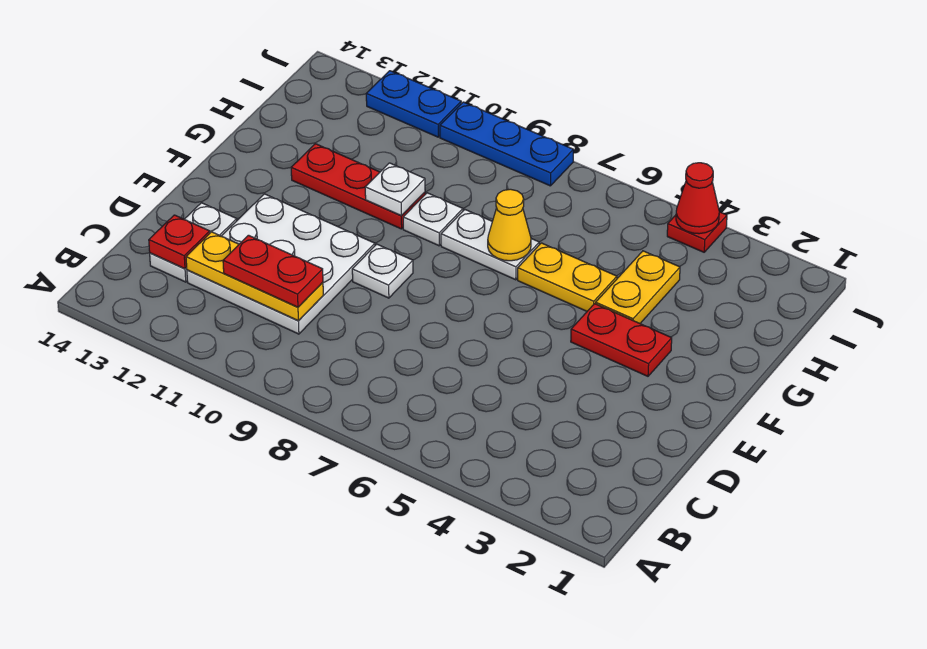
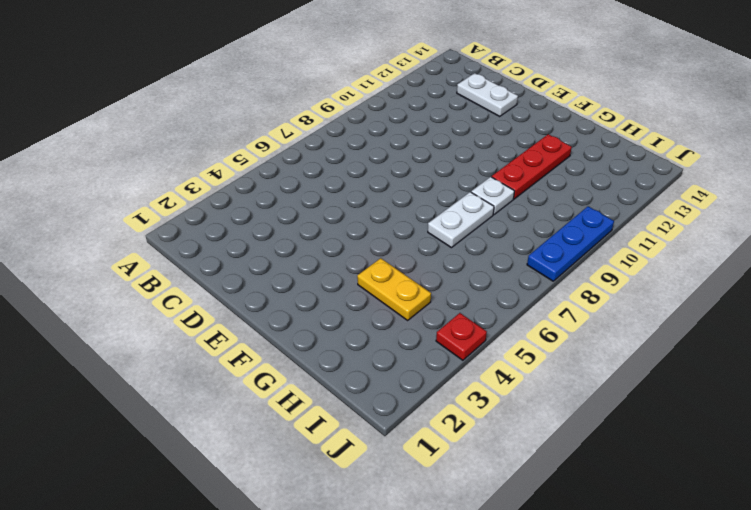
none -> white 3x3 plate [187,194,375,334]
none -> white 1x1 plate [352,244,413,298]
none -> red 1x2 plate [571,304,672,376]

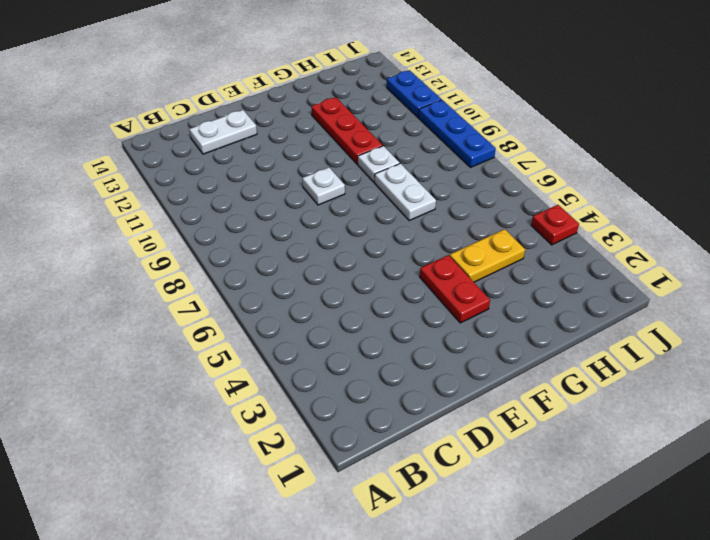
none -> white 3x3 plate [187,194,375,334]
none -> yellow 1x2 plate [518,243,617,311]
none -> yellow 1x3 plate [186,232,323,321]

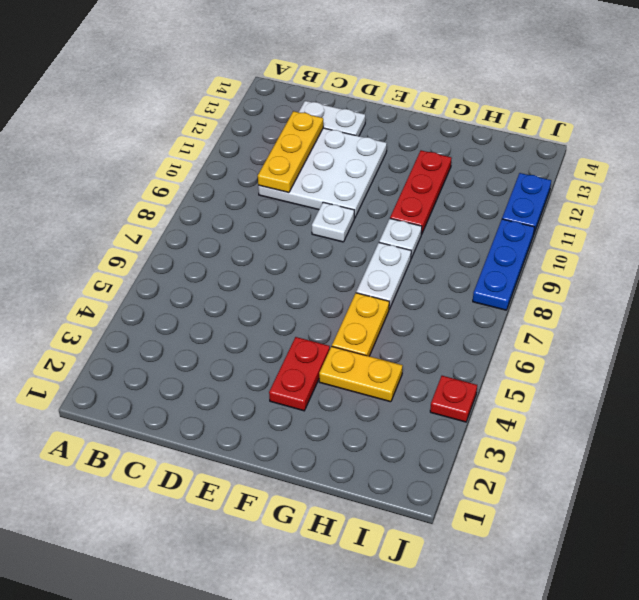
none -> red 1x1 plate [149,215,210,269]
none -> yellow 1x1 cone [488,189,531,261]
none -> white 1x1 plate [365,163,425,216]

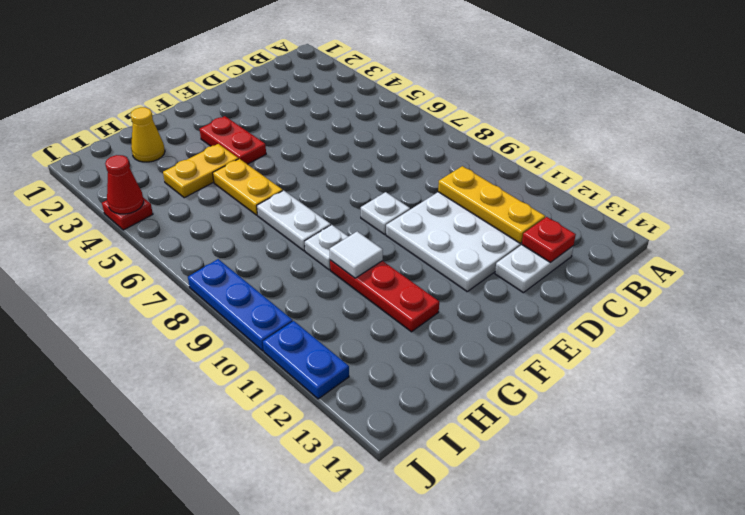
white 1x1 tile [330,232,383,278] -> white 1x1 plate [365,163,425,216]
yellow 1x1 cone [131,107,165,162] -> yellow 1x1 cone moved to [488,189,531,261]
none -> red 1x2 plate [223,235,323,307]

